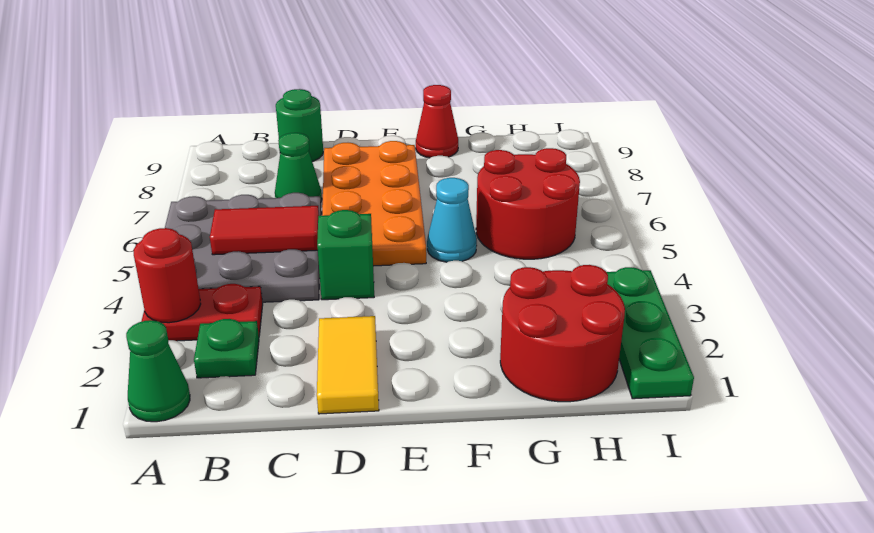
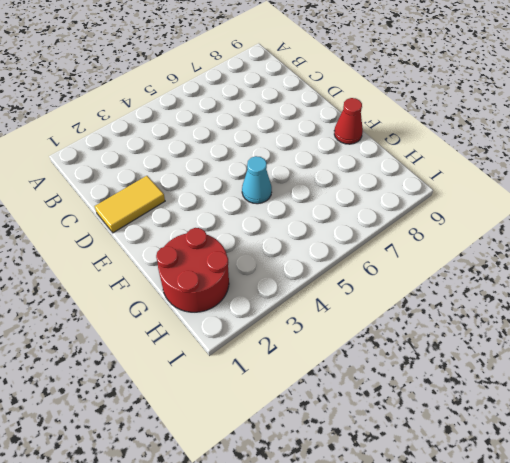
none -> green 1x1 cone [126,320,190,422]
none -> red 1x2 plate [141,284,263,341]
none -> grey 3x3 plate [165,193,322,302]

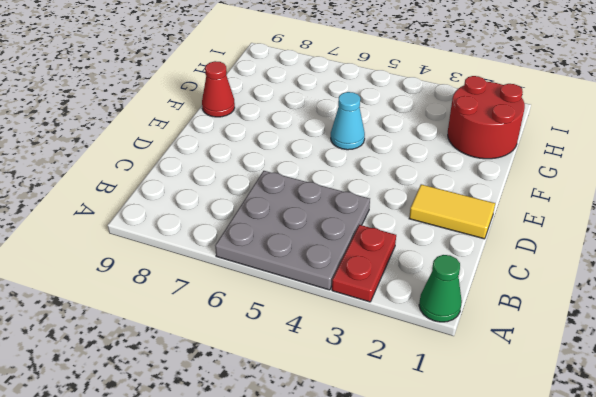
none -> green 1x1 plate [194,319,259,378]
none -> green 1x1 cone [275,133,322,201]
none -> green 1x1 round brick [276,89,323,161]

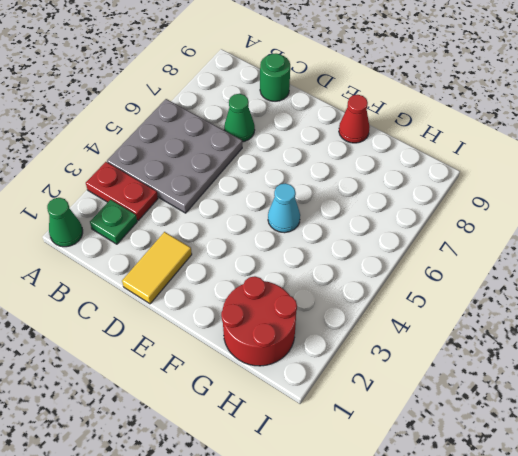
none -> green 1x1 brick [317,210,374,300]
none -> orange 2x4 plate [322,141,426,266]
none -> red 2x2 round brick [476,148,580,259]

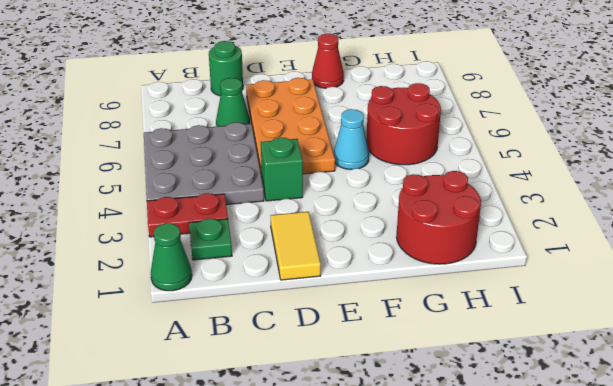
none -> green 1x3 plate [606,267,694,399]
none -> red 1x1 round brick [134,228,201,323]
none -> red 1x2 tile [210,206,319,255]

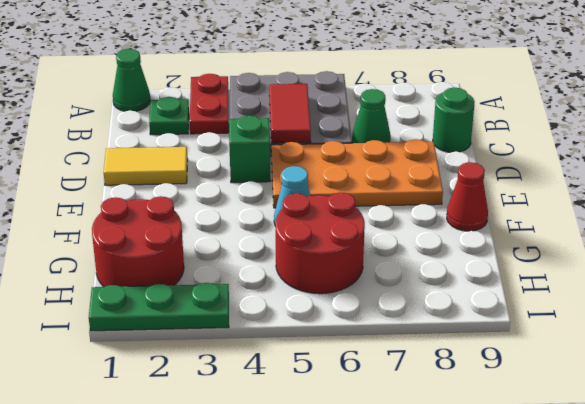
none -> red 1x1 round brick [134,228,201,323]

